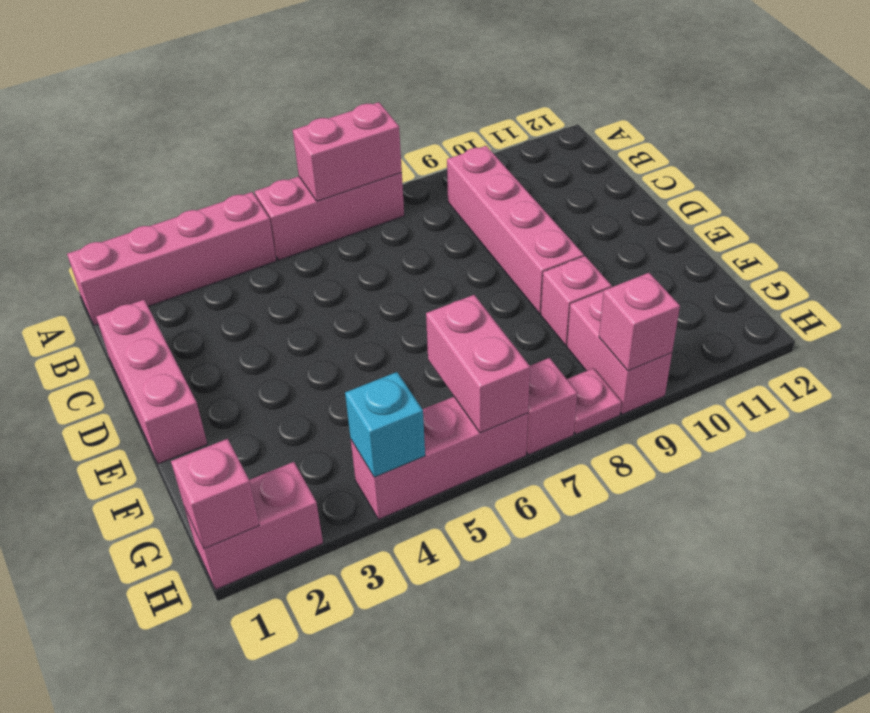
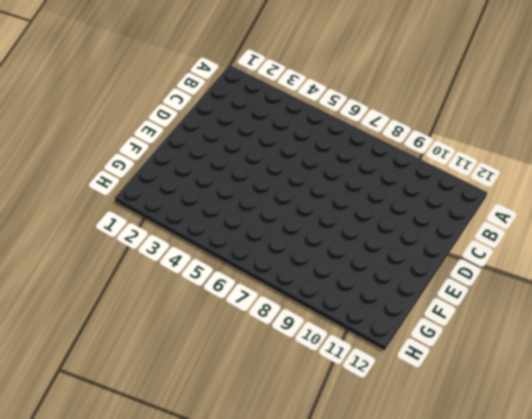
none -> pink 1x4 brick [67,192,276,325]
none -> pink 1x3 brick [255,173,404,260]
none -> pink 1x4 brick [447,146,584,314]

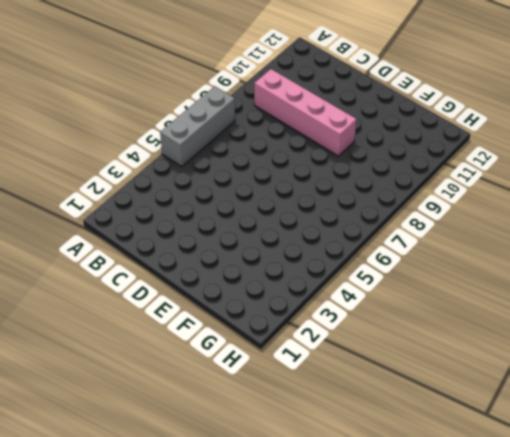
grey 1x3 brick [160,86,235,167] -> pink 1x3 brick [255,173,404,260]
none -> pink 1x4 brick [67,192,276,325]
none -> pink 1x3 brick [96,300,207,464]
none -> pink 1x1 brick [541,256,612,345]

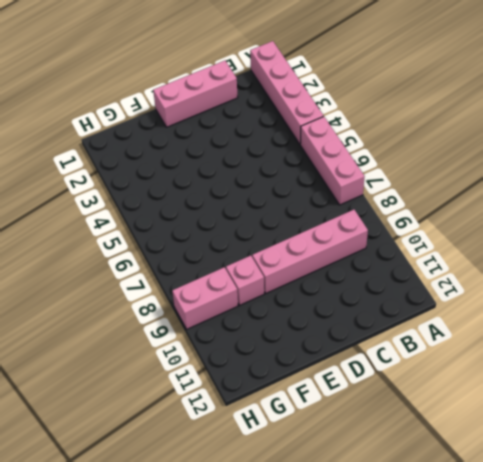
none -> pink 1x2 brick [185,462,323,589]
none -> pink 1x3 brick [351,397,528,519]
none -> pink 1x1 brick [526,358,577,455]

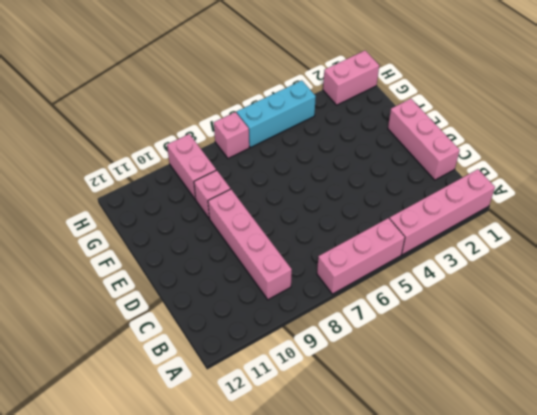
cyan 1x3 brick [237,81,316,147] -> pink 1x3 brick [351,397,528,519]
none -> pink 1x1 plate [567,368,621,434]
none -> pink 1x2 brick [293,102,402,201]
none -> pink 1x2 brick [426,295,530,433]

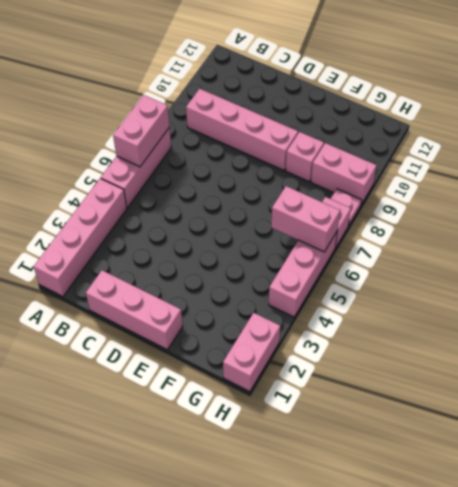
none -> pink 1x1 brick [171,439,259,549]
none -> cyan 1x1 brick [345,372,425,477]
none -> pink 1x1 brick [599,273,680,371]

